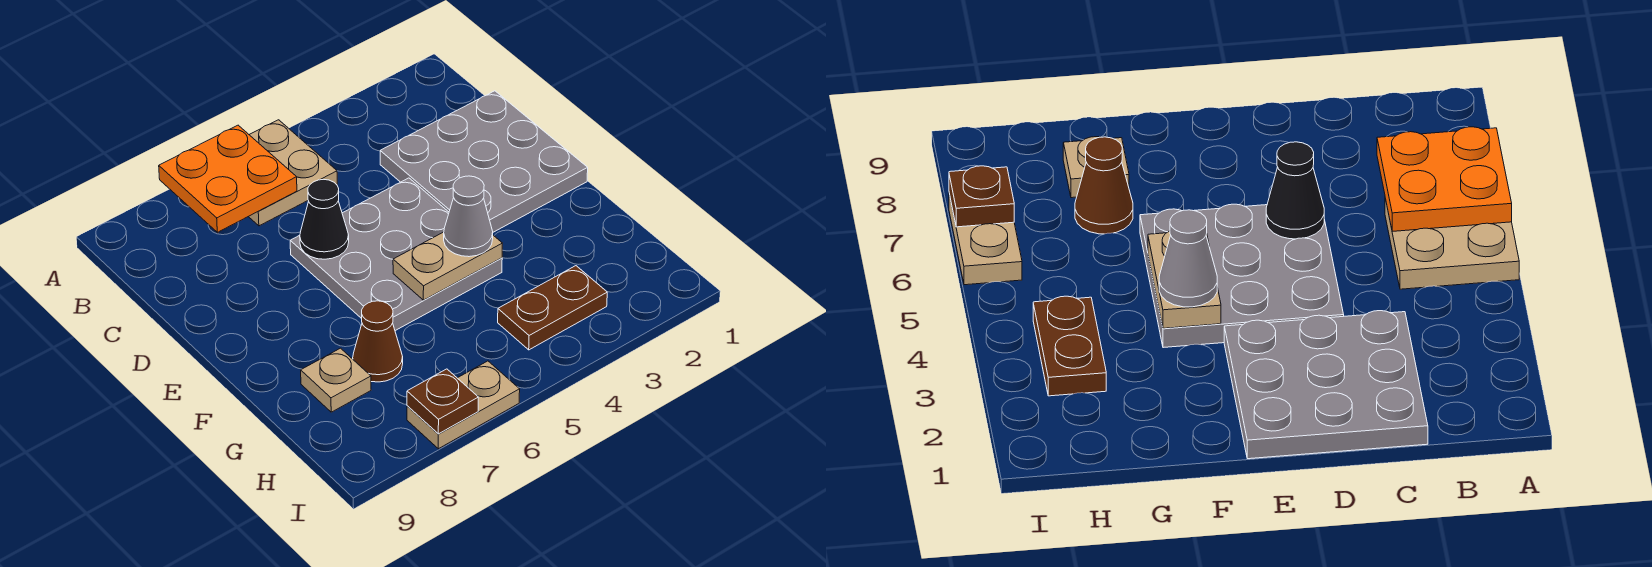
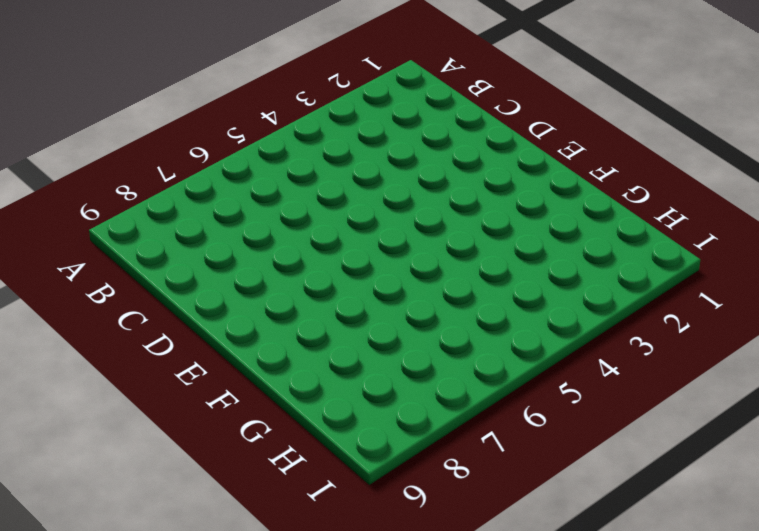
none -> tan 2x2 plate [249,120,337,226]
none -> grey 3x3 plate [380,91,588,232]
none -> grey 3x3 plate [290,178,502,331]

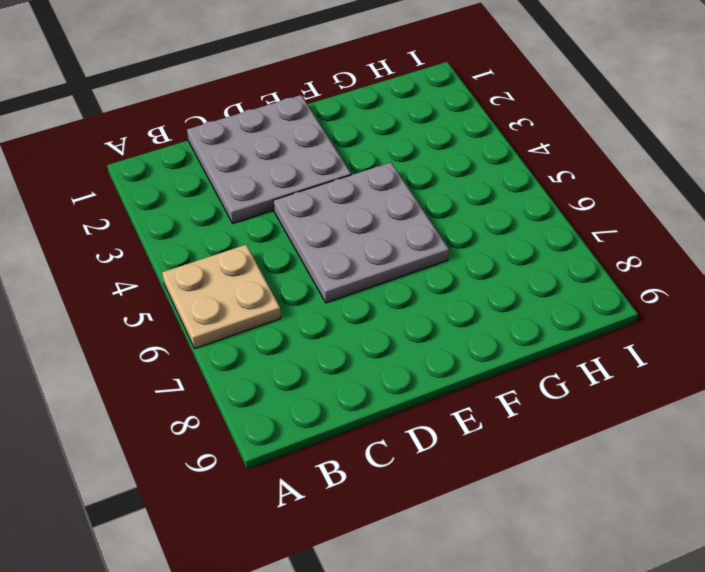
none -> brown 1x1 cone [353,301,403,382]
none -> tan 1x1 plate [301,348,371,412]
none -> brown 1x2 plate [498,266,607,350]

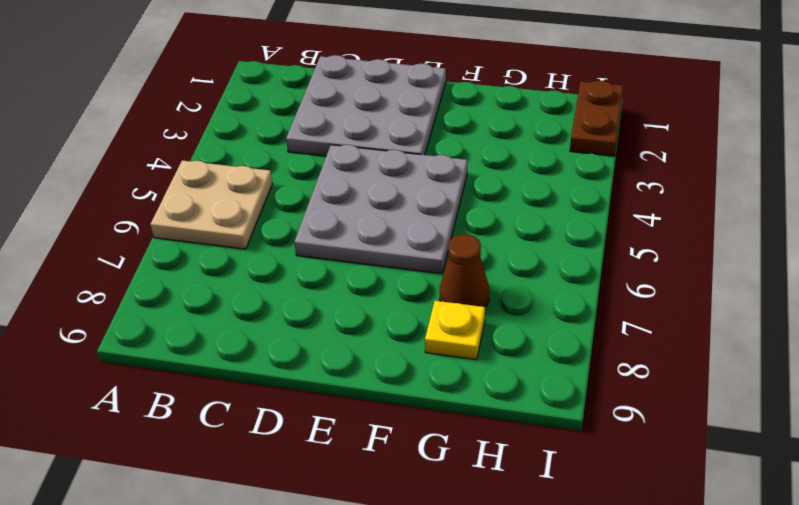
yellow 1x1 plate [425,301,485,360] -> tan 1x1 plate [301,348,371,412]
brown 1x2 plate [570,81,623,156] -> brown 1x2 plate moved to [498,266,607,350]
none -> tan 1x2 plate [407,361,520,449]
none -> orange 2x2 plate [159,125,297,232]
none -> black 1x1 cone [300,180,349,259]

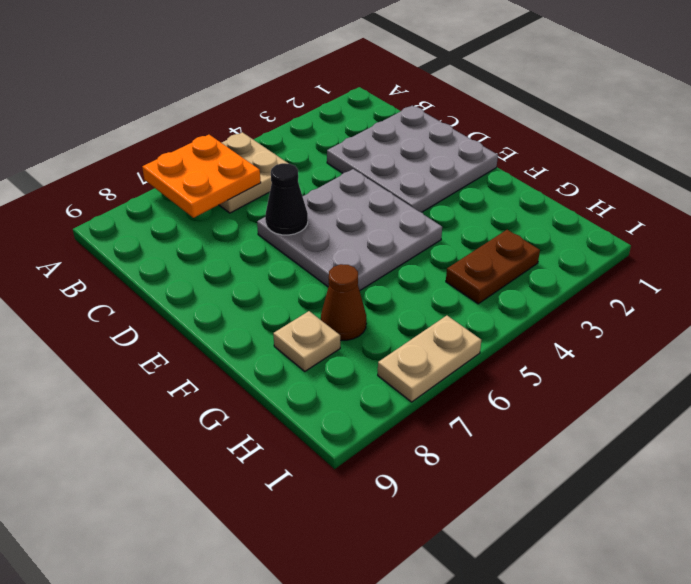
none -> tan 1x2 plate [393,232,502,300]
none -> brown 1x1 plate [407,369,478,434]
none -> grey 1x1 cone [444,176,493,257]

